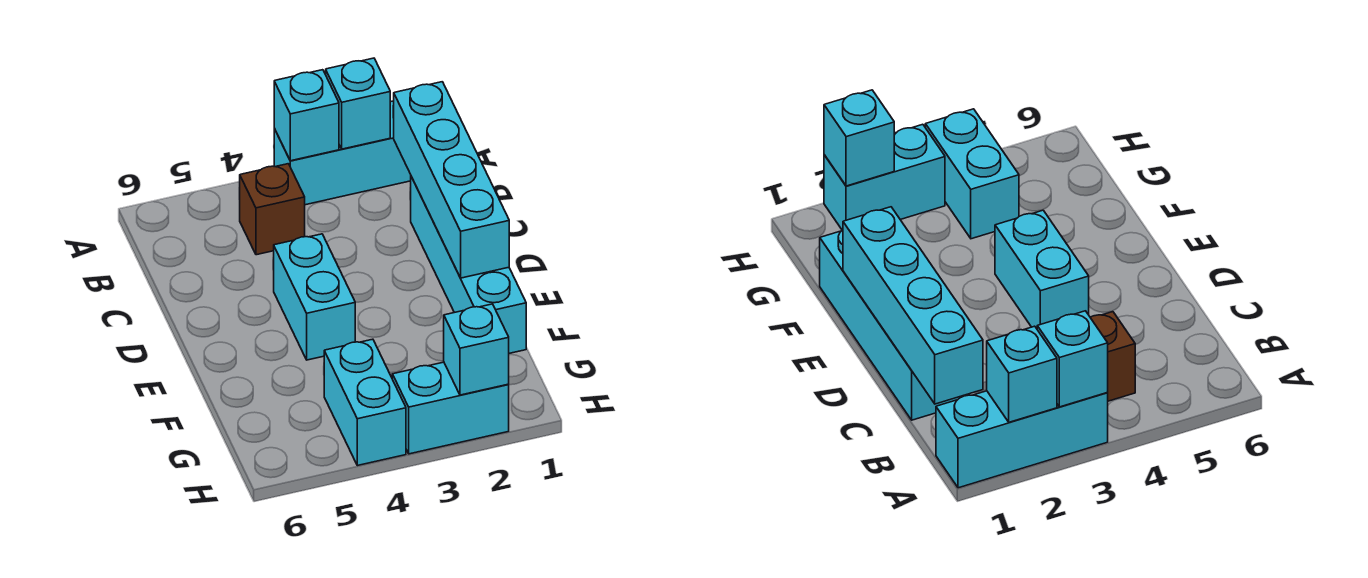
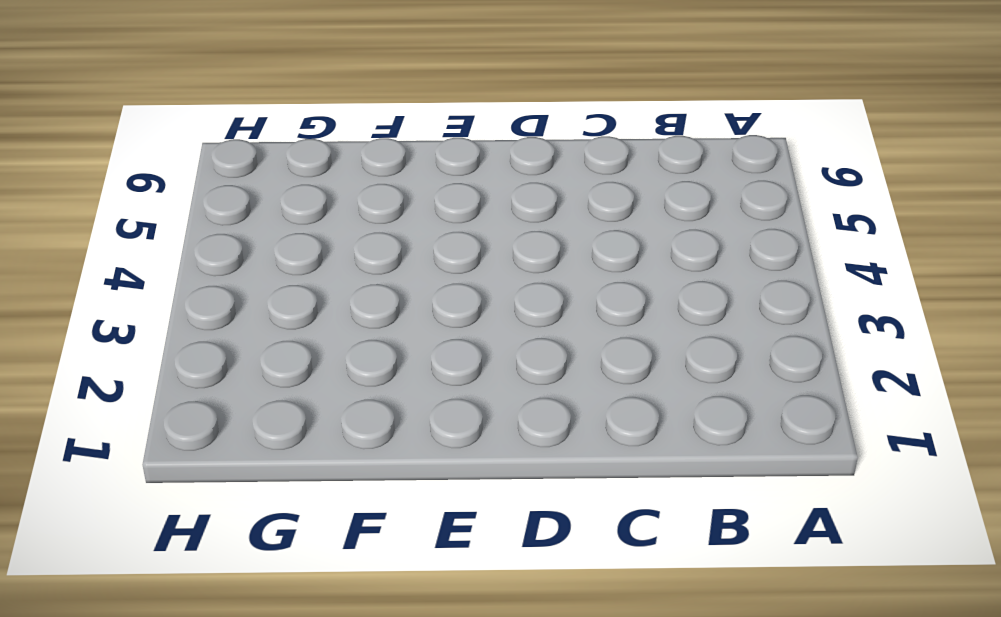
none -> cyan 1x3 brick [274,101,411,205]
none -> brown 1x1 brick [239,164,305,255]

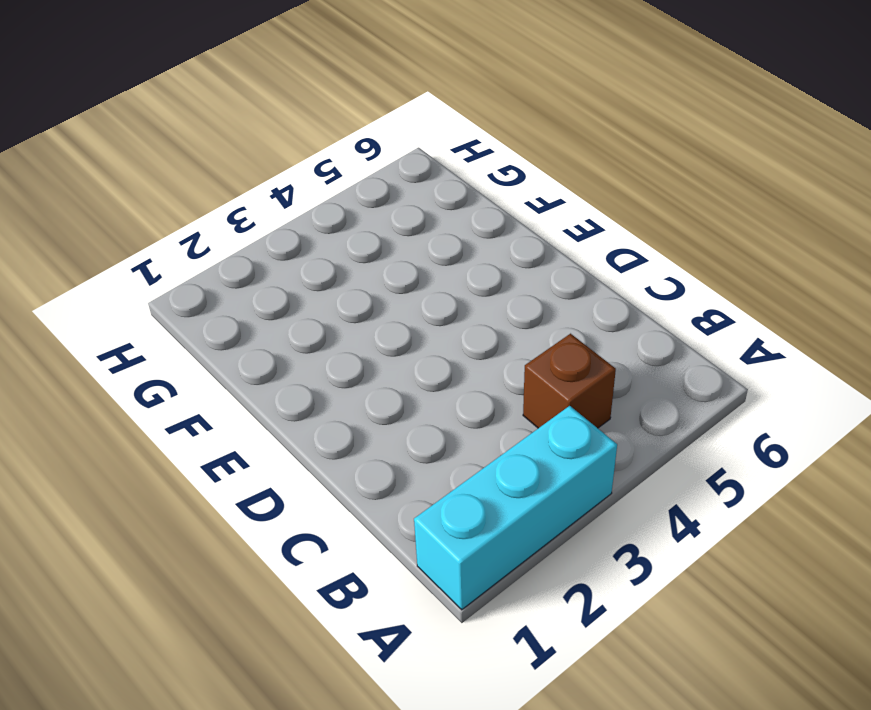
none -> cyan 1x4 brick [411,177,526,353]
none -> cyan 1x2 brick [274,234,355,360]

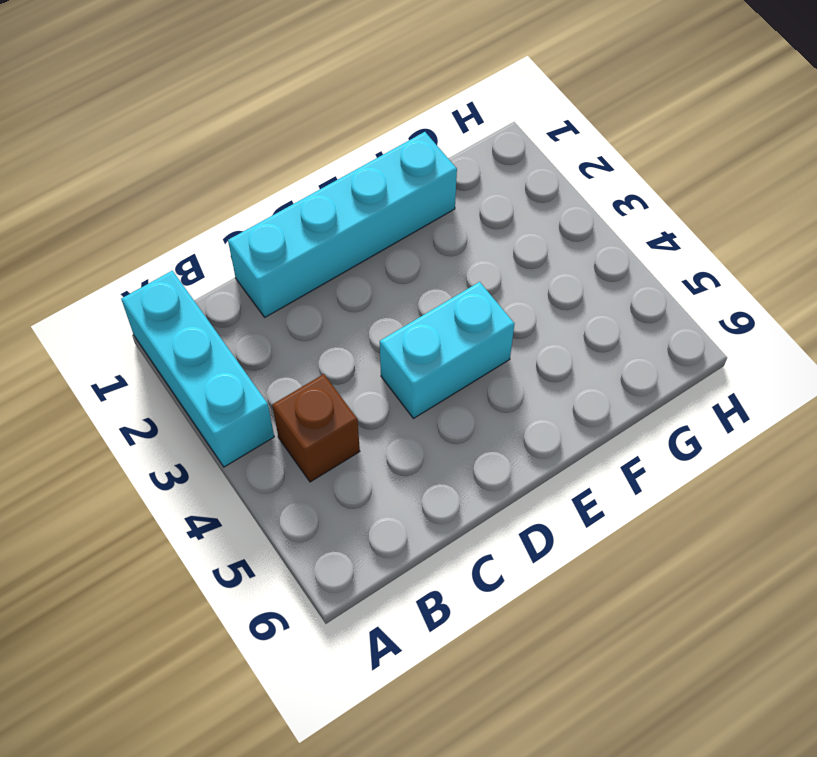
none -> cyan 1x2 brick [324,339,406,466]
none -> cyan 1x2 brick [392,362,509,454]

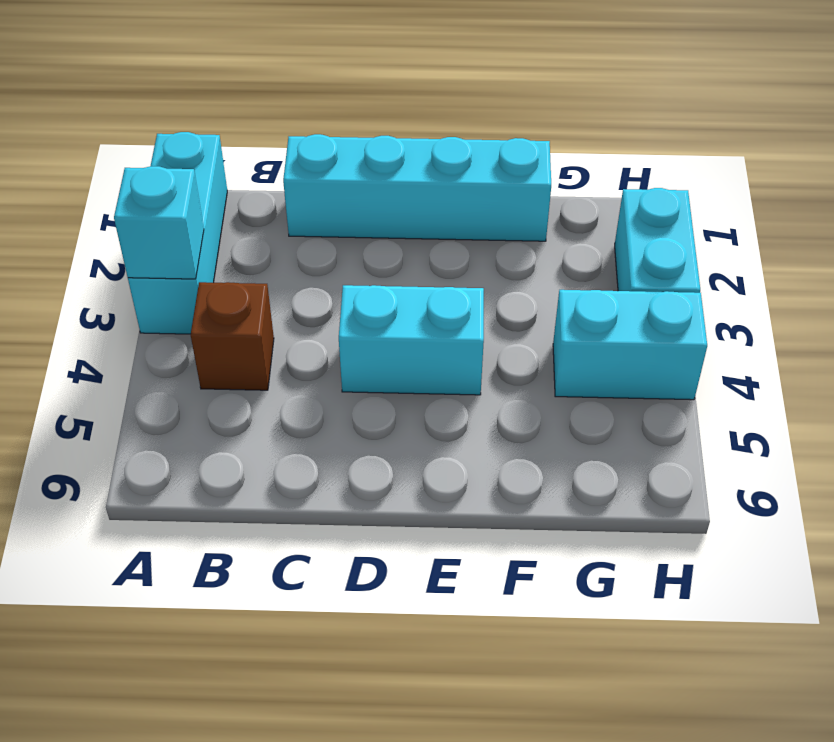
none -> cyan 1x1 brick [326,58,390,149]
none -> cyan 1x4 brick [393,82,509,278]

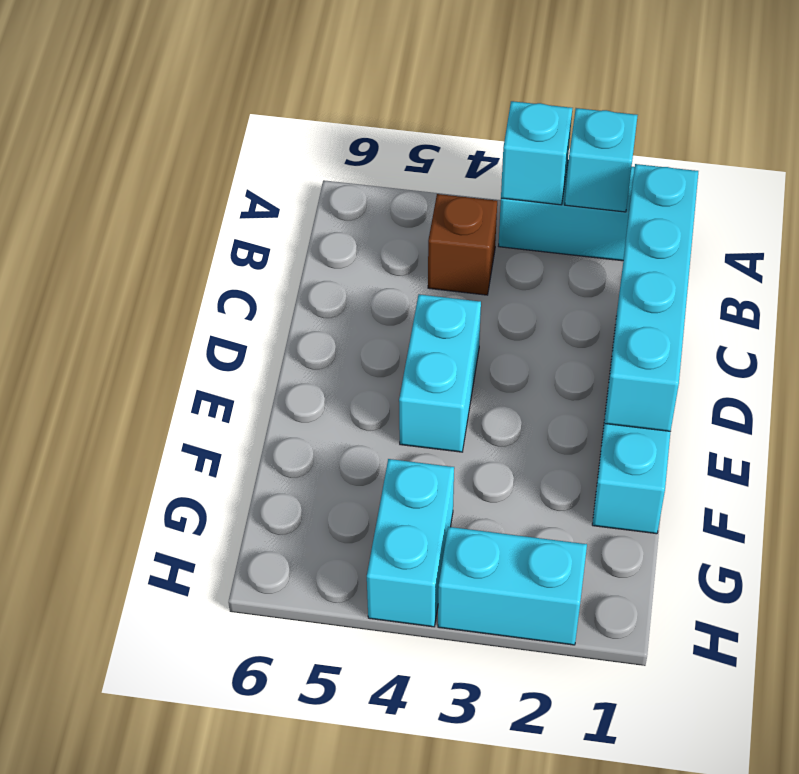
none -> cyan 1x1 brick [444,304,509,395]

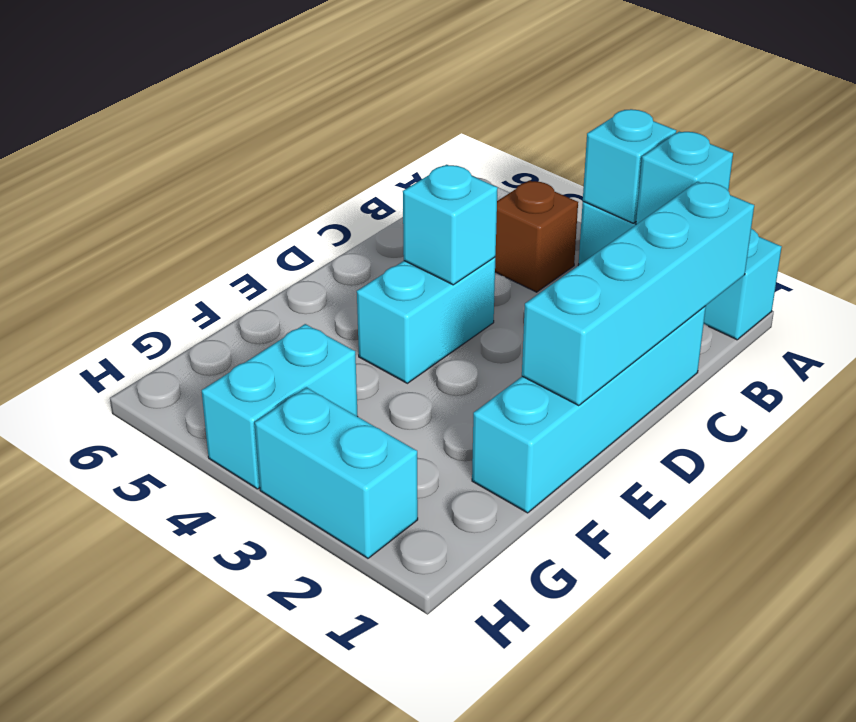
cyan 1x1 brick [403,165,498,285] -> cyan 1x1 brick moved to [444,304,509,395]

